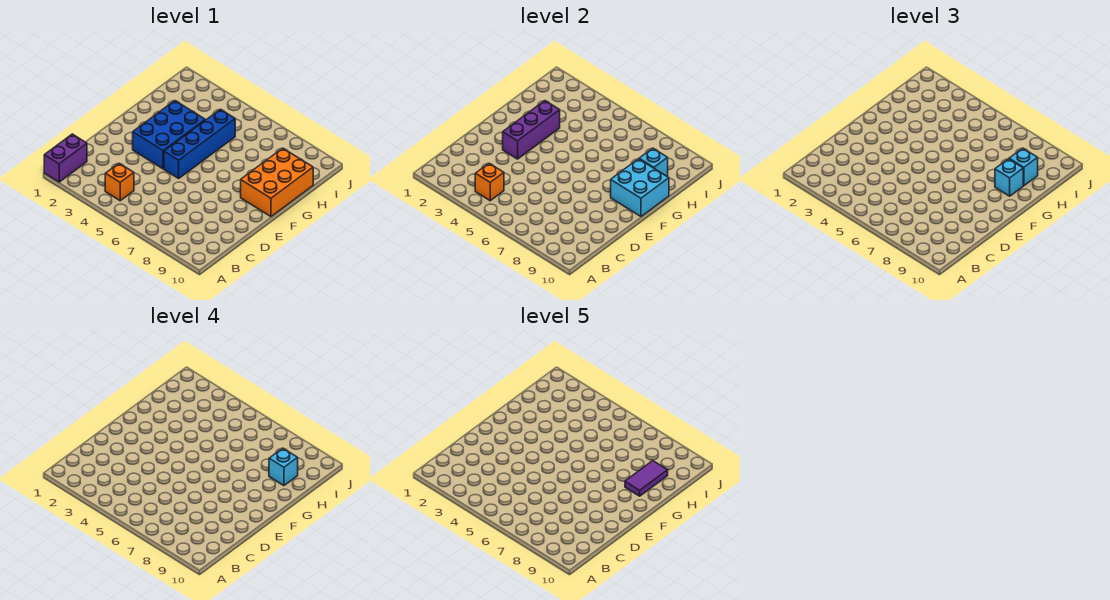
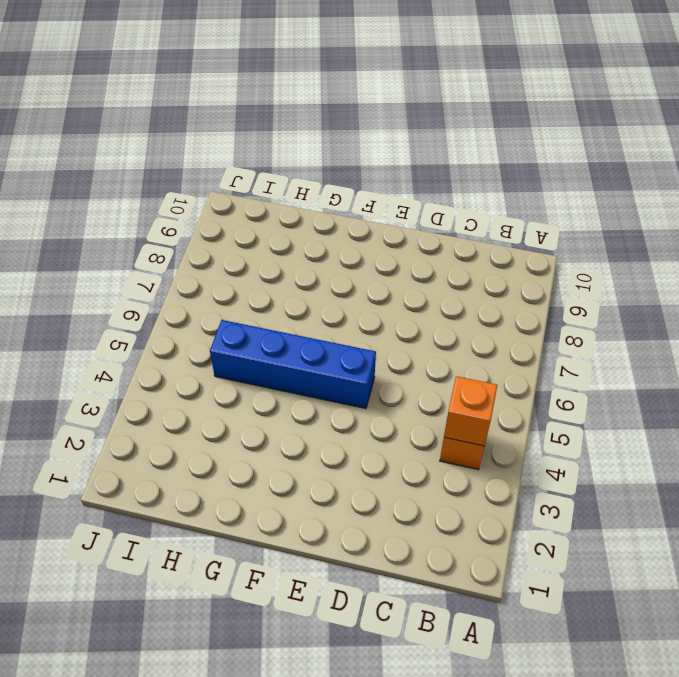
none -> purple 1x2 brick [44,134,87,182]
none -> blue 2x3 brick [133,101,205,169]
none -> orange 2x3 brick [241,148,313,216]

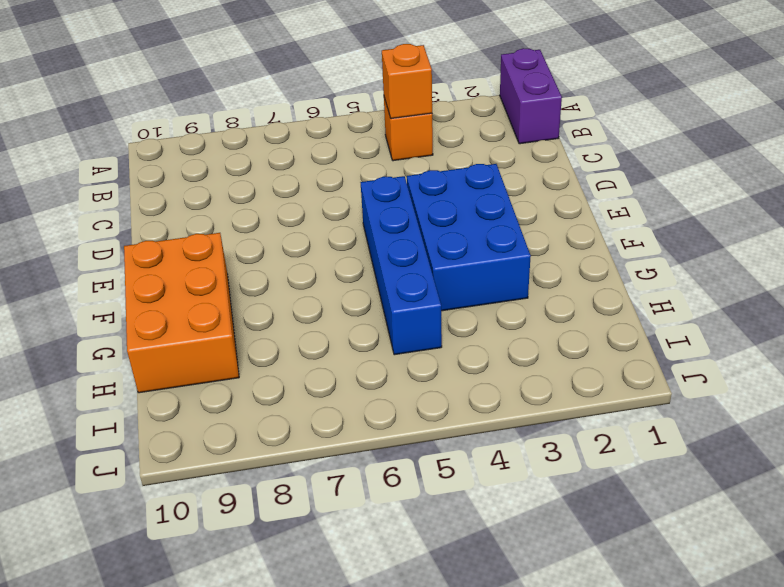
none -> purple 1x3 brick [503,101,560,159]
none -> cyan 2x2 brick [611,159,669,216]
none -> cyan 1x1 brick [639,148,668,176]

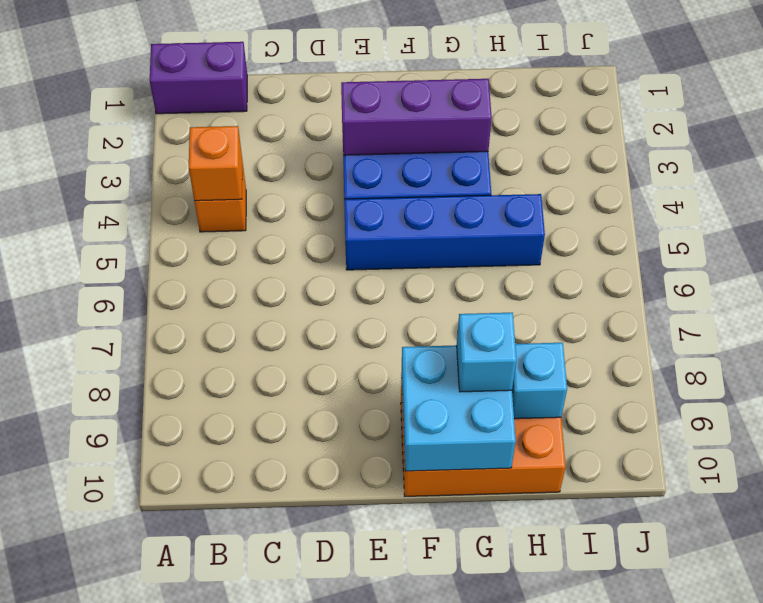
none -> cyan 1x1 brick [1009,148,1038,186]
none -> cyan 1x1 brick [269,448,298,486]
none -> purple 1x2 tile [625,461,668,496]

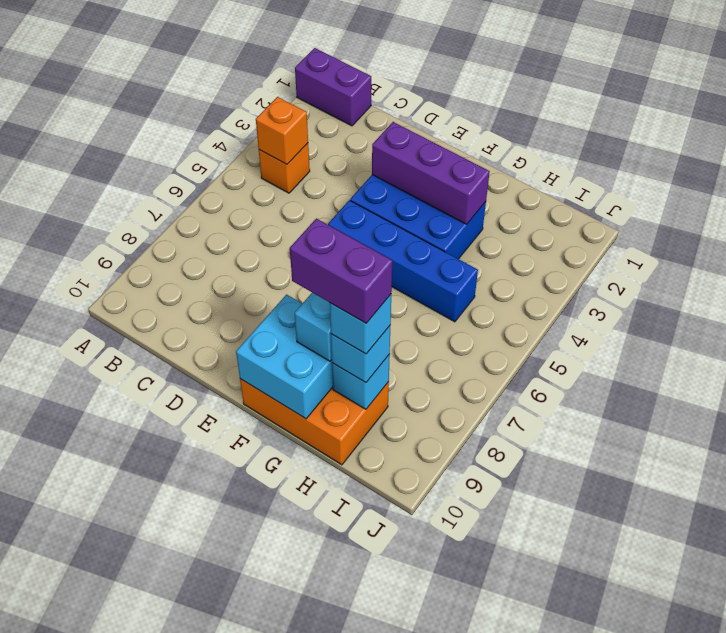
purple 1x2 brick [290,219,392,323] -> purple 1x2 tile [625,461,668,496]

